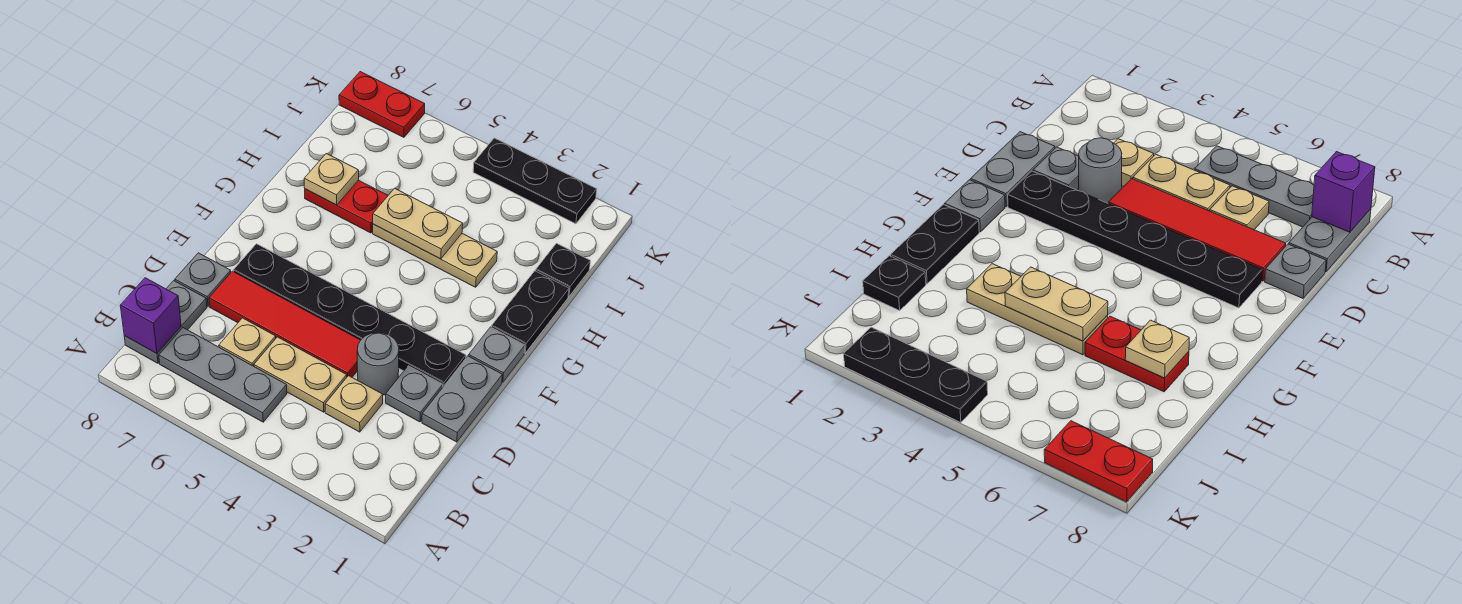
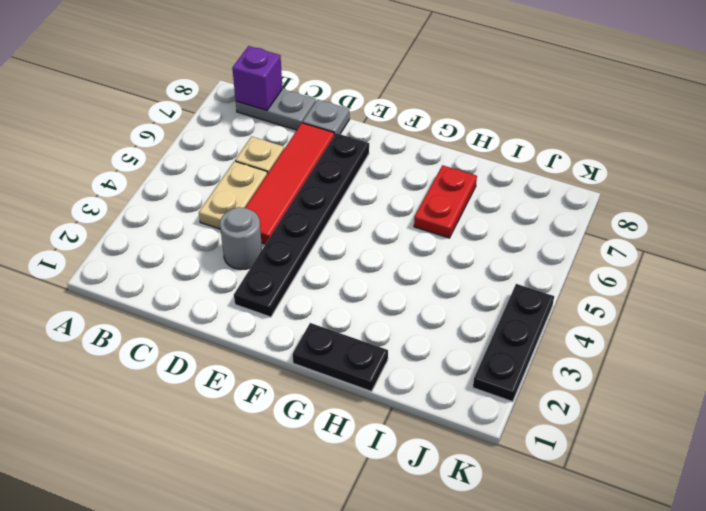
none -> grey 1x3 plate [159,328,287,422]
none -> tan 1x1 plate [325,376,383,432]
none -> grey 1x2 plate [422,356,502,442]

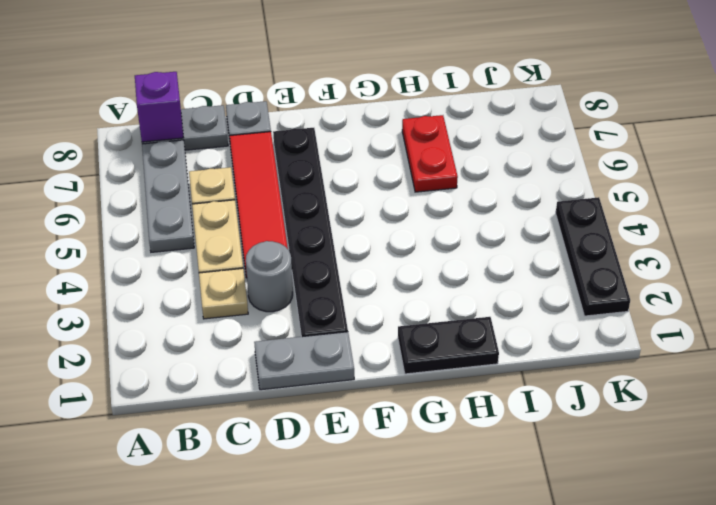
none -> grey 1x1 plate [386,366,443,422]
none -> grey 1x1 plate [469,327,525,382]
none -> tan 1x3 plate [373,224,497,287]

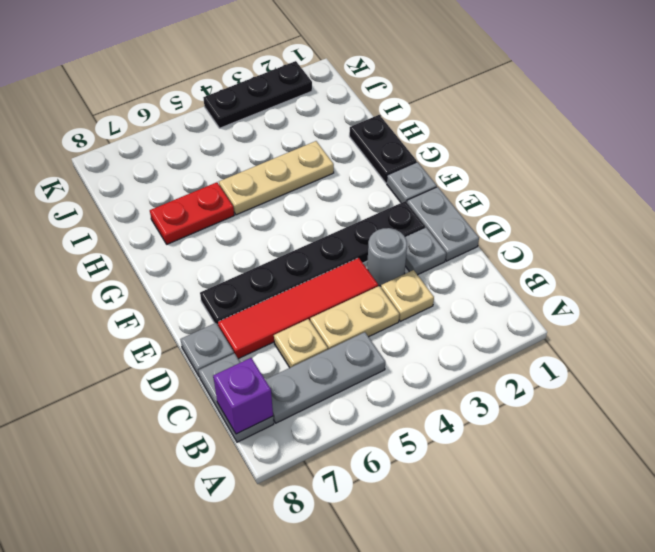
none -> black 1x1 plate [536,243,590,296]
none -> red 1x2 plate [339,72,425,137]
none -> tan 1x2 plate [373,188,463,259]

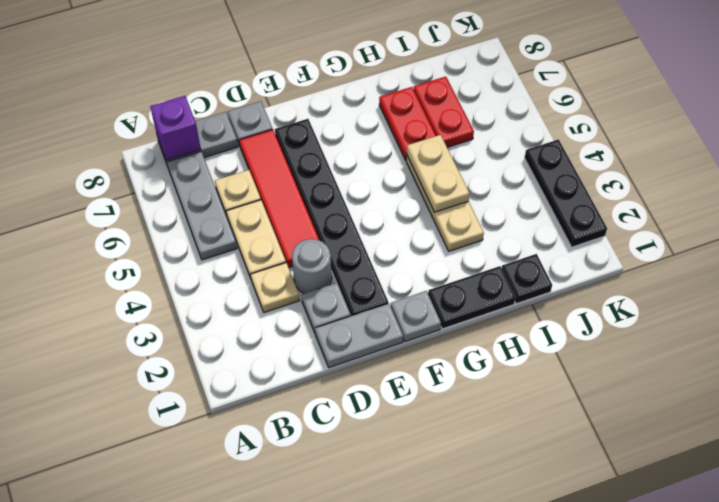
red 1x2 plate [414,76,474,147] -> red 1x2 plate moved to [339,72,425,137]
none -> tan 1x1 plate [304,154,359,205]

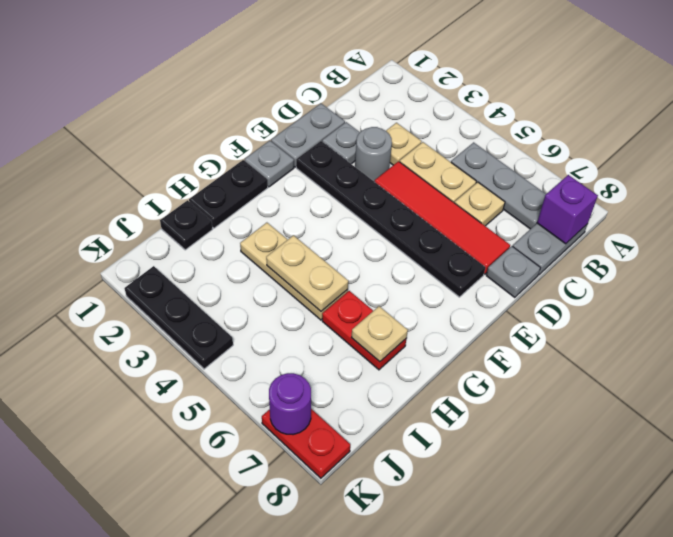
purple 1x1 round brick [269,373,311,435] -> none

